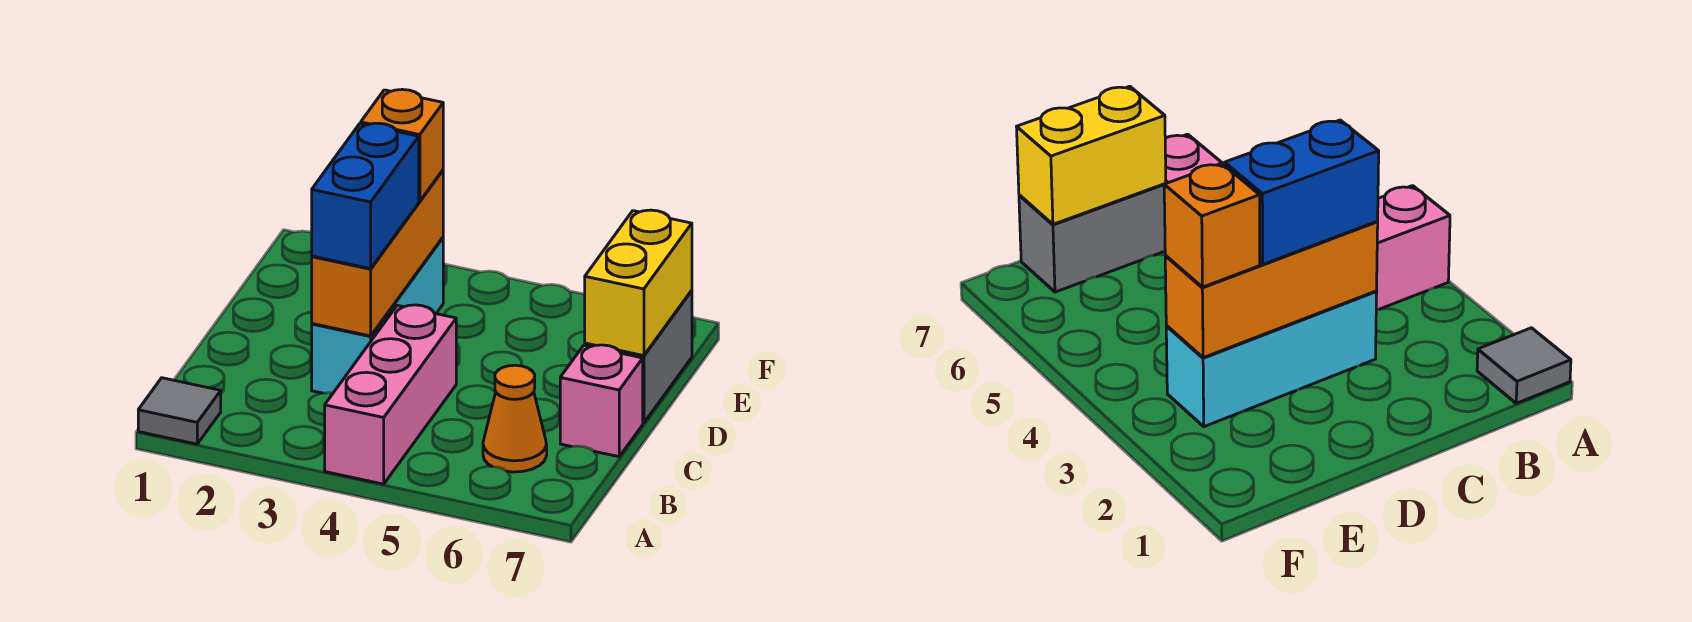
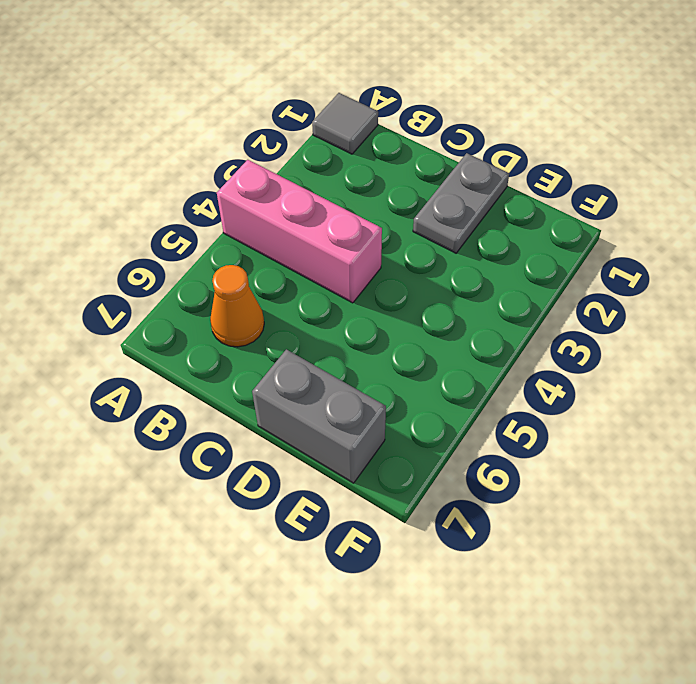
grey 1x2 plate [413,153,509,253] -> none
none -> cyan 1x3 brick [312,238,443,393]
none -> pink 1x1 brick [560,345,643,457]

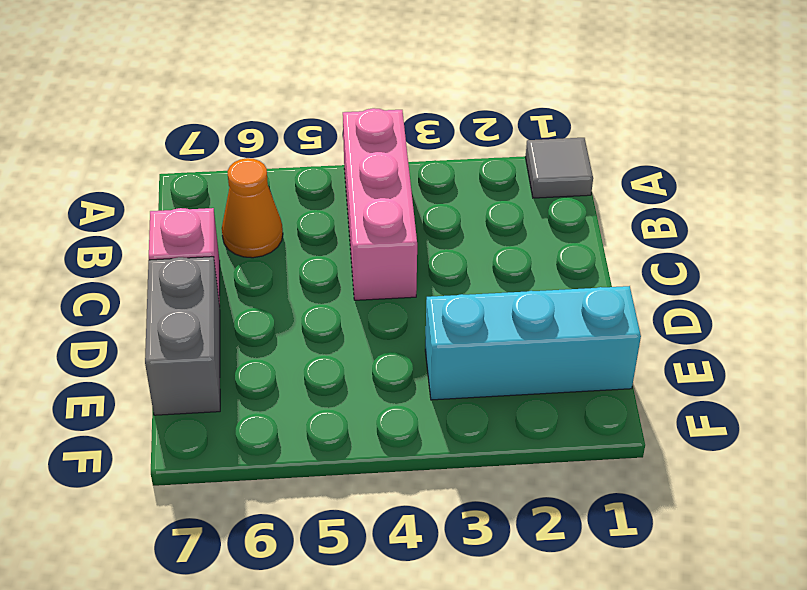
cyan 1x3 brick [425,286,641,400] -> cyan 1x3 brick turned to [312,238,443,393]
none -> orange 1x3 brick [312,170,443,336]
none -> yellow 1x2 brick [585,210,692,356]

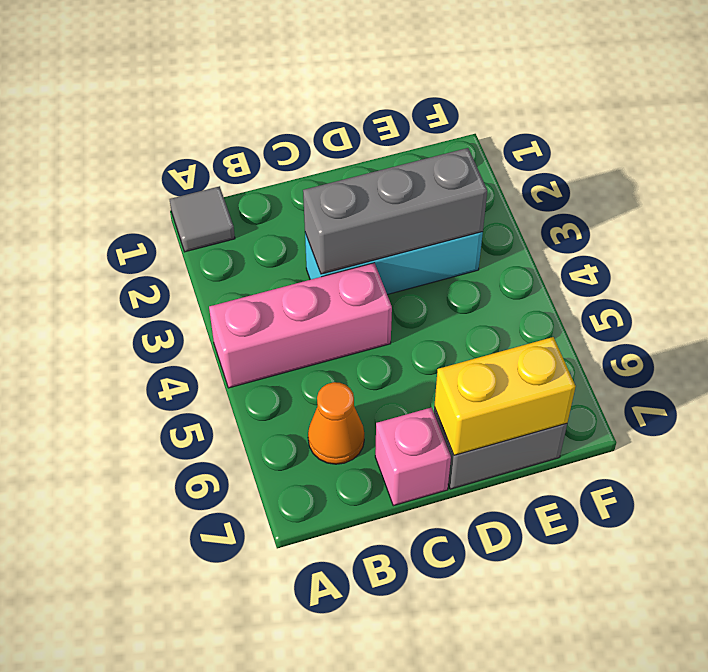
grey 1x3 brick [303,148,487,274] -> orange 1x3 brick [312,170,443,336]
none -> blue 1x2 brick [312,123,419,269]
none -> orange 1x1 brick [361,89,443,201]

